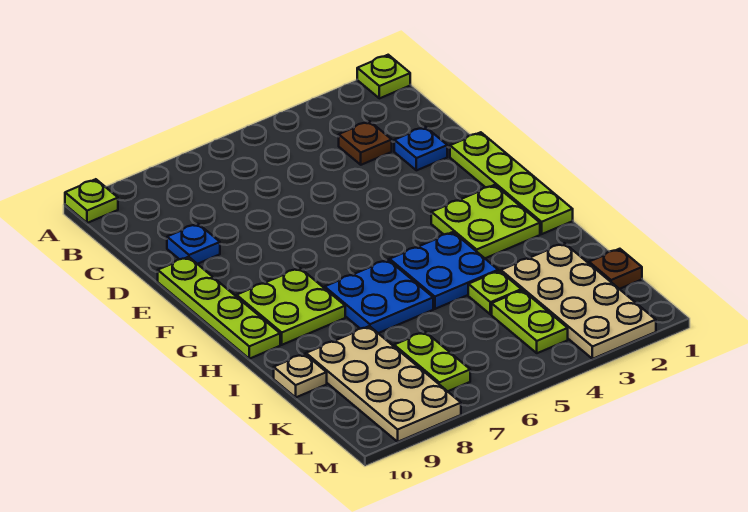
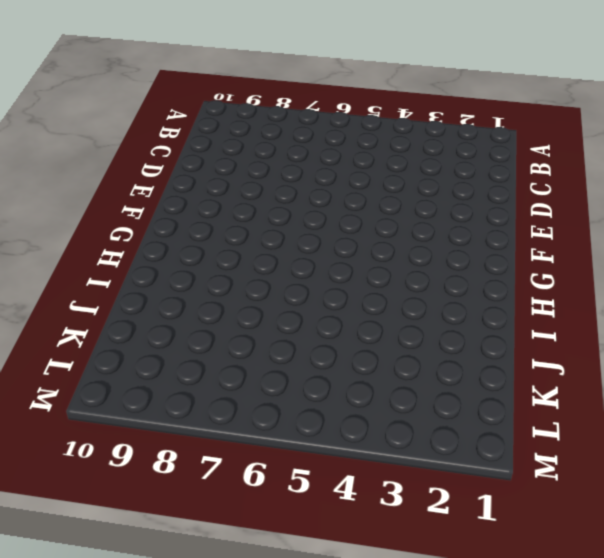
none -> lime 1x1 plate [357,55,410,98]
none -> lime 1x1 plate [65,179,118,223]
none -> brown 1x1 plate [339,121,392,165]

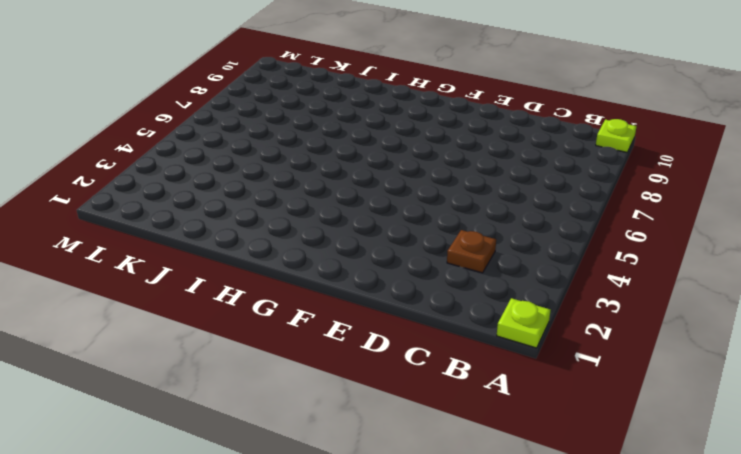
none -> blue 1x1 plate [394,127,447,170]
none -> blue 1x1 plate [167,224,220,264]
none -> lime 1x4 plate [450,132,573,234]

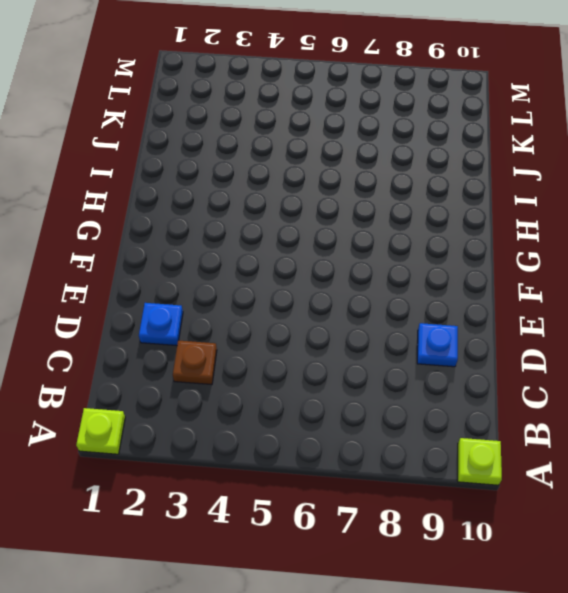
none -> lime 1x4 plate [450,132,573,234]
none -> lime 1x4 plate [158,257,280,359]
none -> lime 2x2 plate [431,185,540,258]

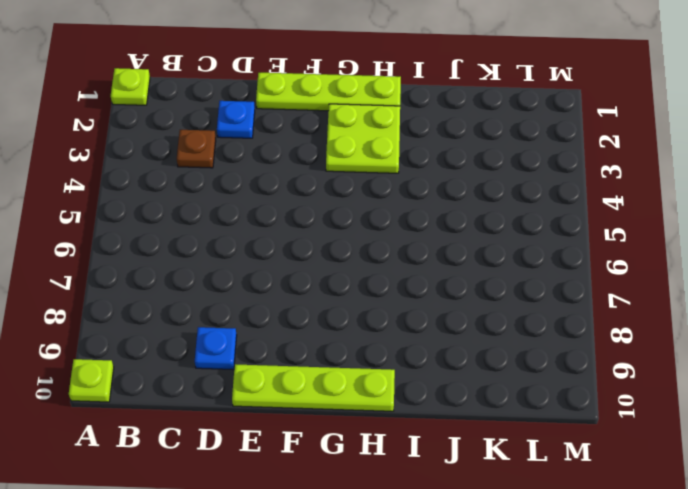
none -> lime 2x2 plate [237,268,345,345]
none -> blue 2x2 plate [390,232,498,309]
none -> blue 2x2 plate [325,260,433,333]

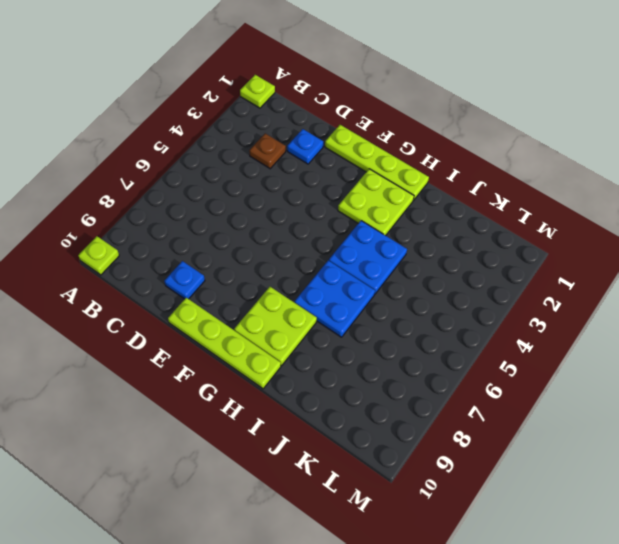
none -> tan 2x4 plate [501,243,656,359]
none -> lime 1x1 plate [468,271,521,315]
none -> tan 2x4 plate [306,326,461,442]

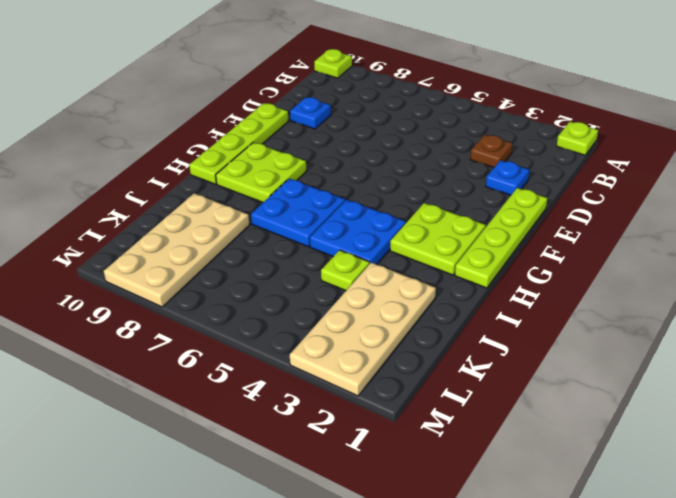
none -> tan 1x1 plate [274,354,327,397]
none -> brown 1x1 plate [589,249,642,289]
none -> lime 1x2 plate [492,290,568,353]

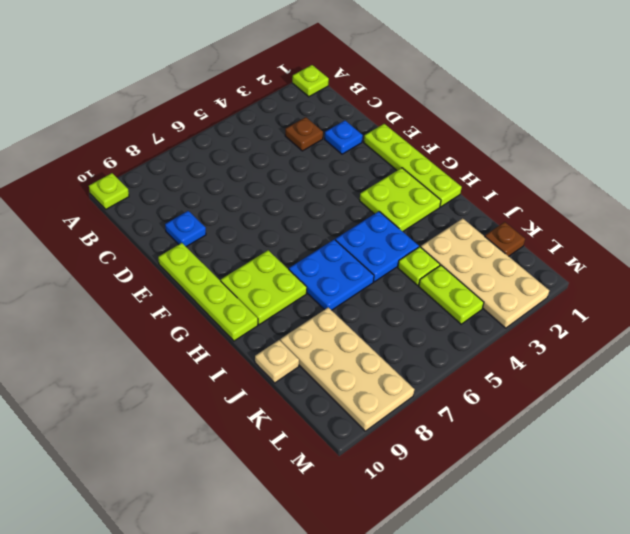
none -> lime 1x2 plate [394,332,470,391]

